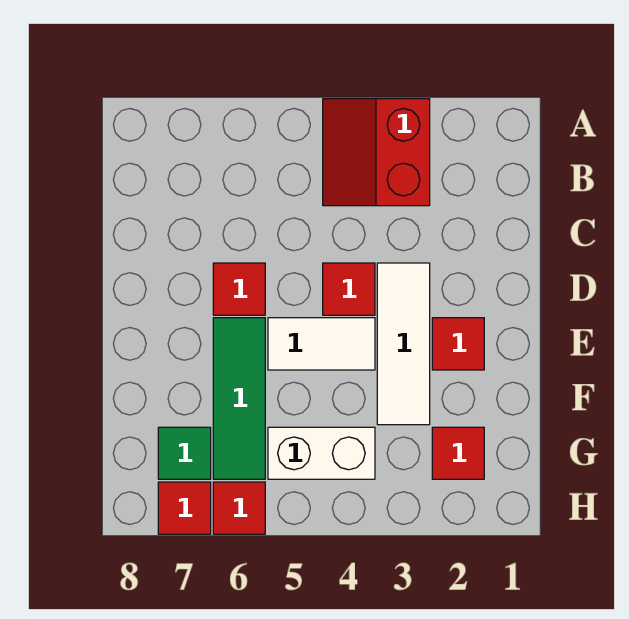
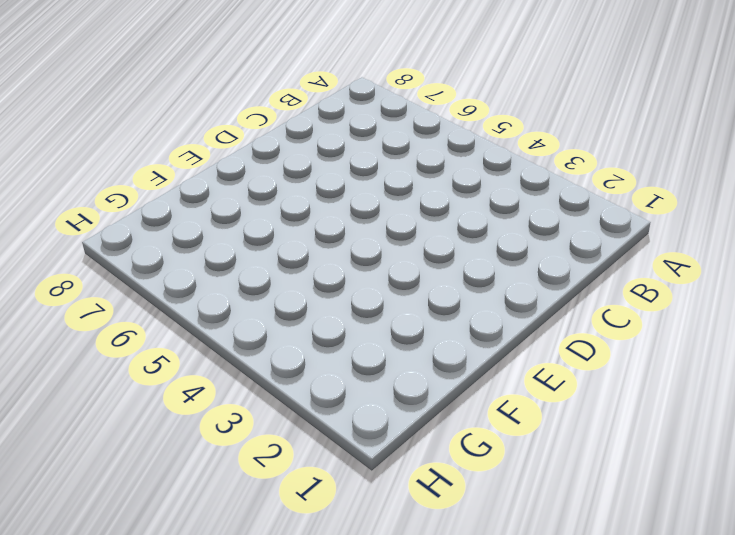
none -> red 2x2 slope [323,99,430,206]
none -> white 1x3 tile [377,263,430,425]
none -> red 1x1 tile [323,263,375,315]

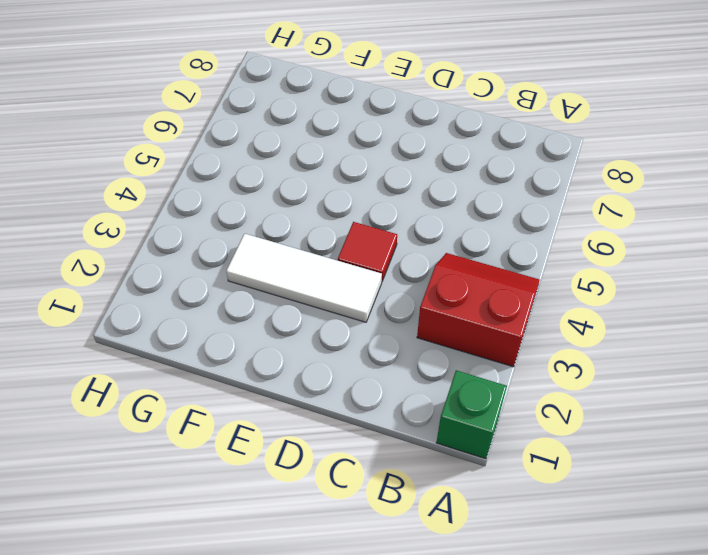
green 1x1 brick [436,370,507,459] -> none
none -> red 1x1 tile [213,263,265,315]
none -> red 1x1 tile [432,318,484,370]
none -> white 1x2 tile [268,318,375,370]

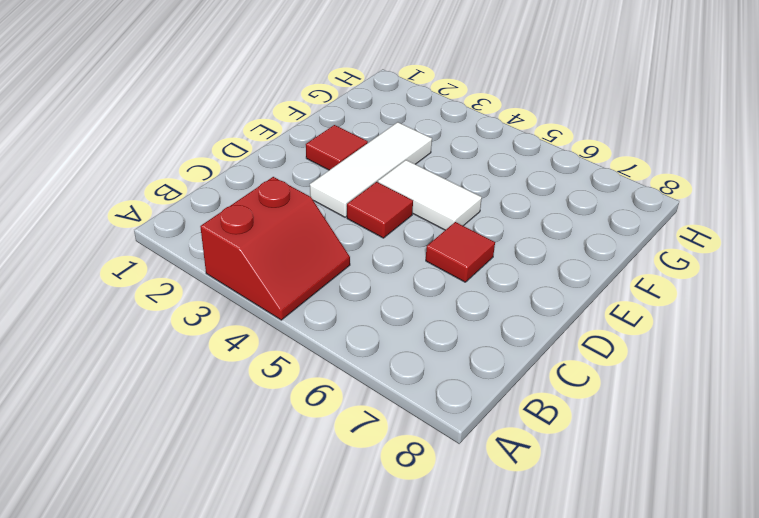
none -> green 1x3 tile [213,318,265,479]
none -> red 1x1 tile [432,427,484,479]
none -> white 1x2 brick [268,427,375,479]

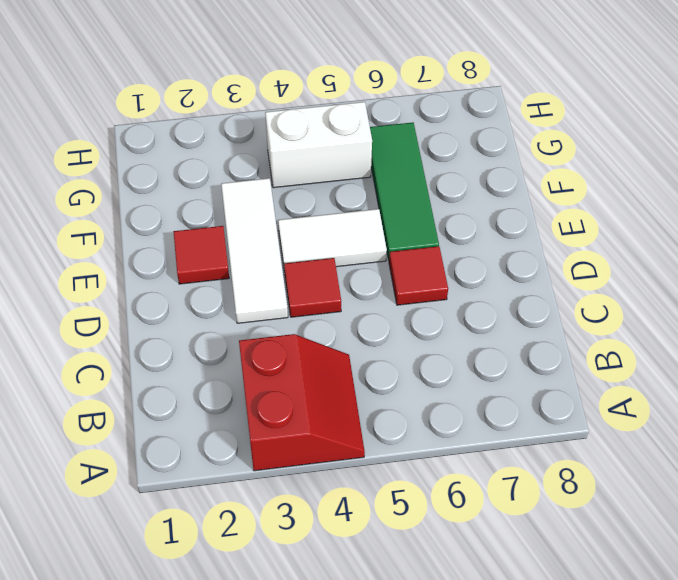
none -> red 1x1 tile [432,427,484,479]
none -> green 1x1 tile [158,427,211,479]
none -> red 1x1 tile [213,482,265,534]

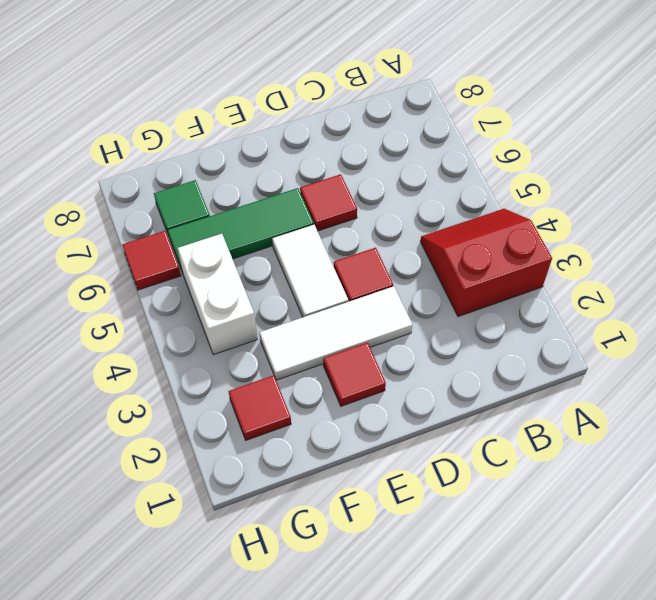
none -> red 1x1 tile [158,482,211,534]

